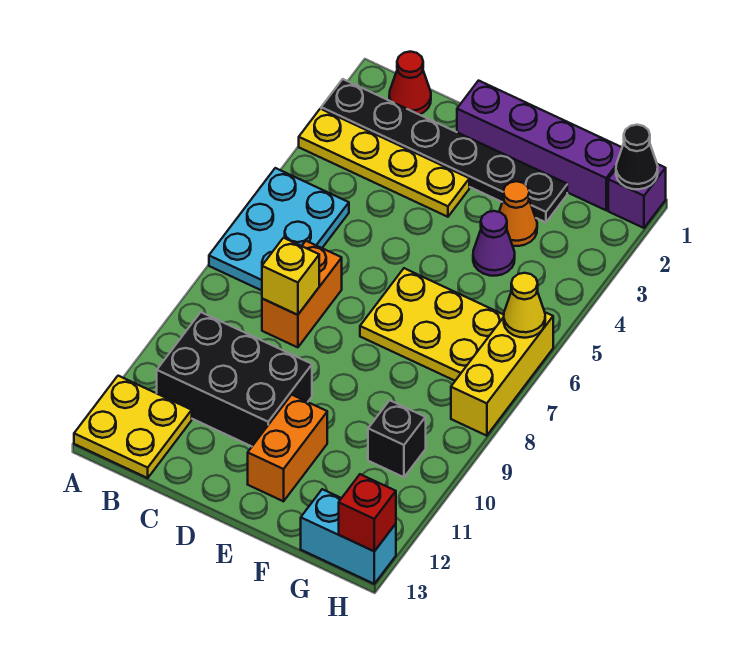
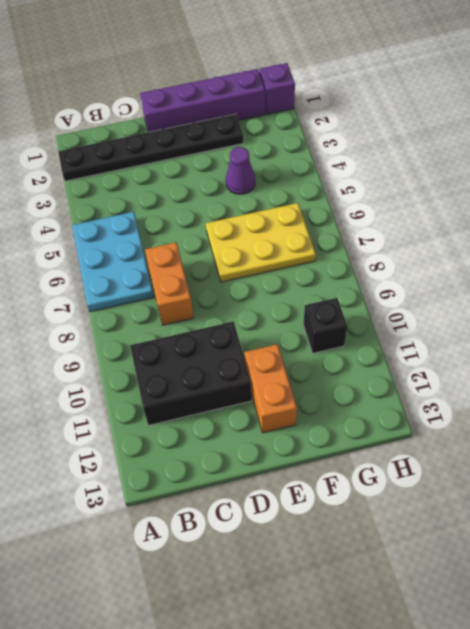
none -> yellow 1x4 plate [299,109,469,217]
none -> yellow 2x2 plate [74,376,192,478]
none -> red 1x1 cone [389,52,431,115]

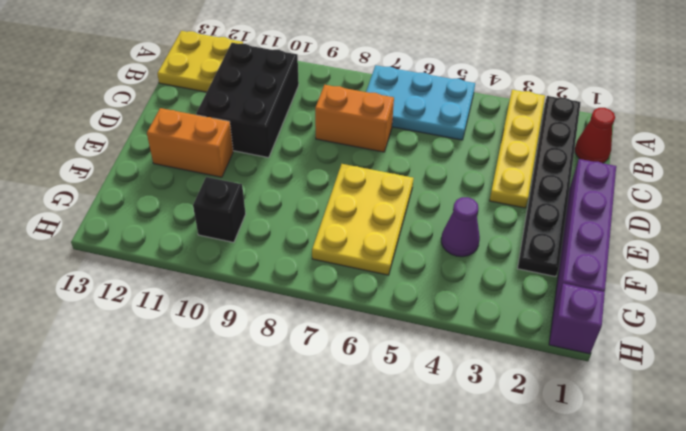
none -> orange 1x1 cone [499,181,537,246]
none -> cyan 1x2 brick [301,489,396,584]
none -> yellow 1x3 brick [451,312,553,436]

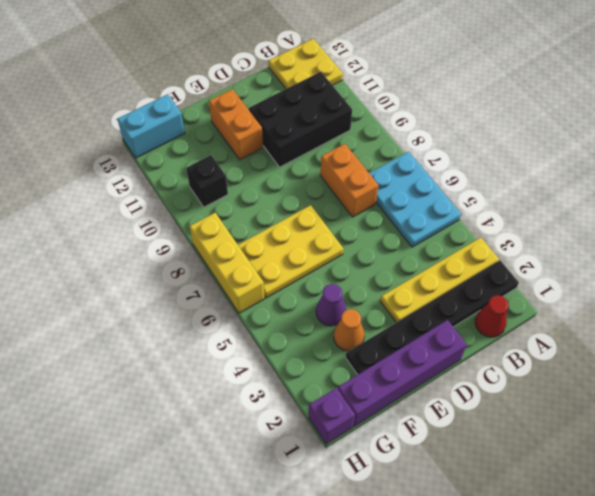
none -> yellow 1x1 brick [262,238,319,315]
none -> black 1x1 cone [616,125,658,189]
none -> yellow 1x1 cone [504,273,545,338]

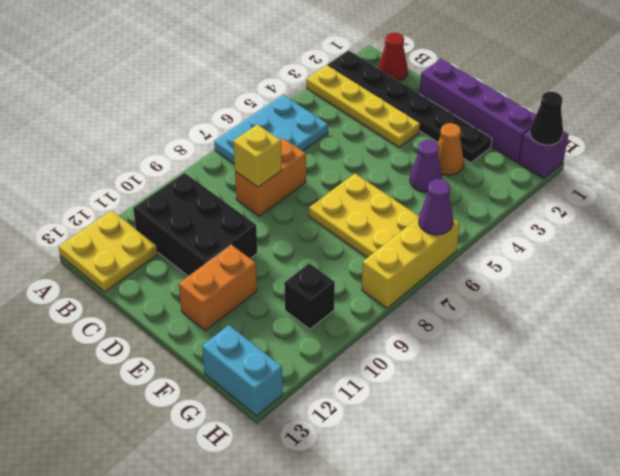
purple 1x1 cone [419,179,453,235] -> yellow 1x1 cone [504,273,545,338]
none -> red 1x1 brick [339,474,396,551]

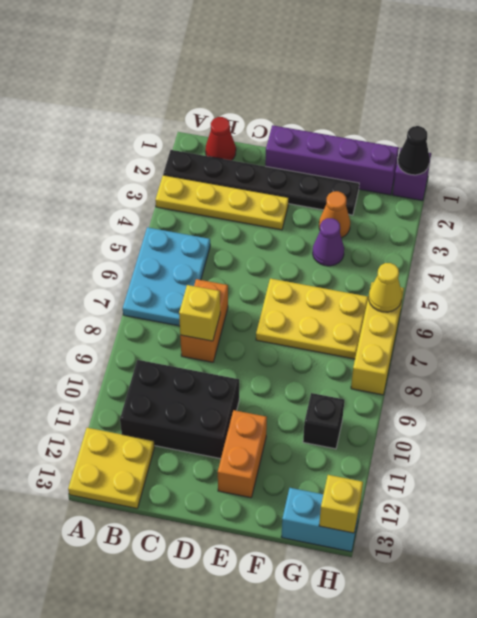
yellow 1x1 brick [319,475,363,533] -> red 1x1 brick [339,474,396,551]

